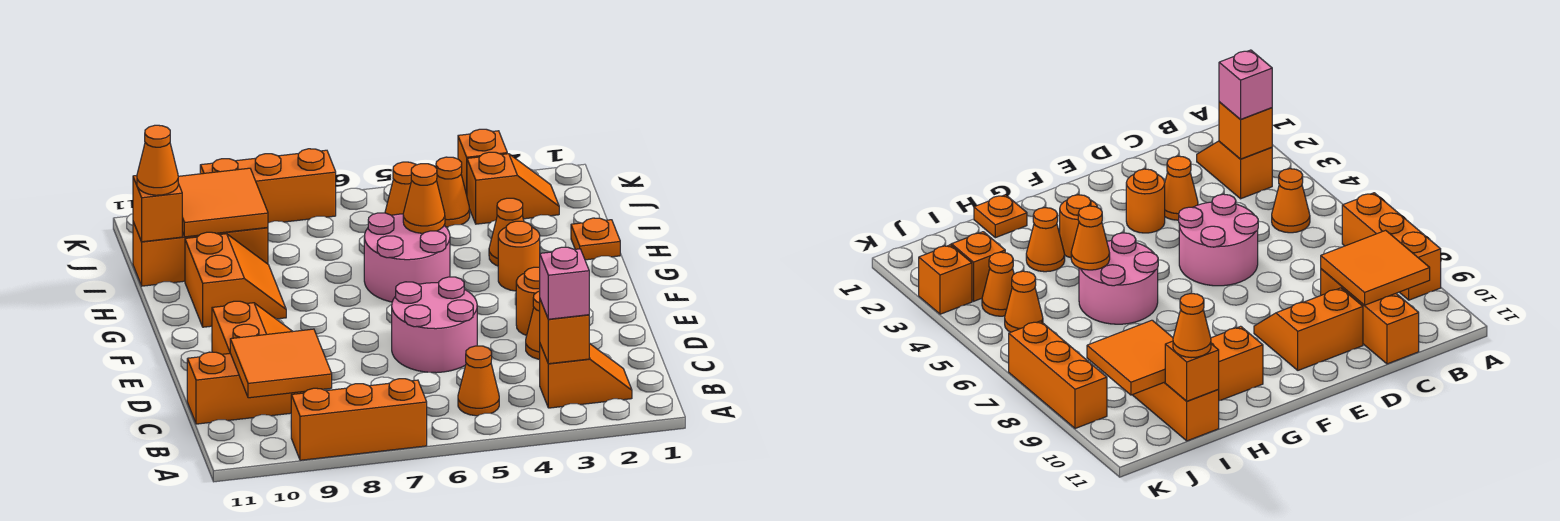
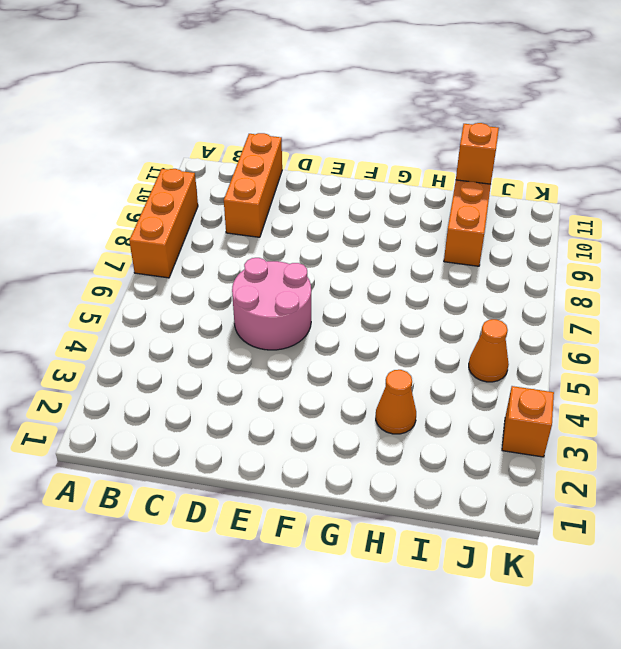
none -> orange 1x2 slope [540,343,632,408]
none -> orange 1x1 cone [458,346,499,416]
none -> orange 1x1 cone [526,291,540,359]

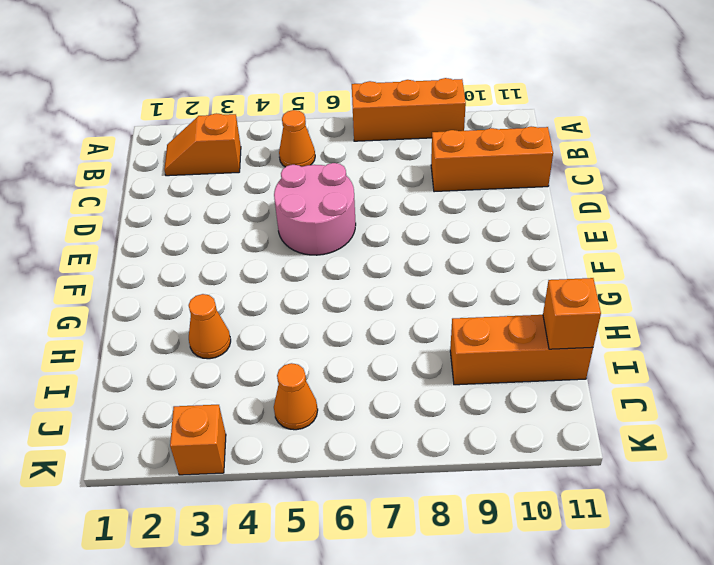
none -> orange 1x1 cone [526,291,540,359]
none -> orange 2x2 slope [212,301,293,354]
none -> orange 1x1 round brick [516,267,540,335]

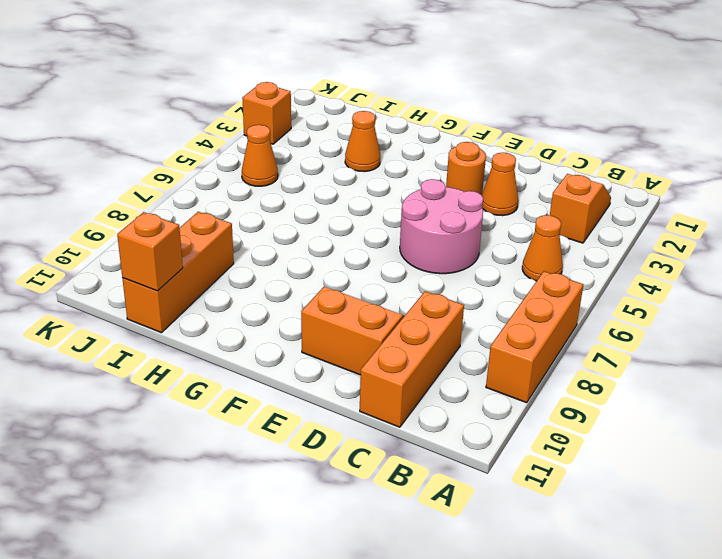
none -> orange 1x1 round brick [498,221,540,291]
none -> pink 2x2 round brick [364,213,450,302]
none -> orange 2x2 slope [185,232,286,327]

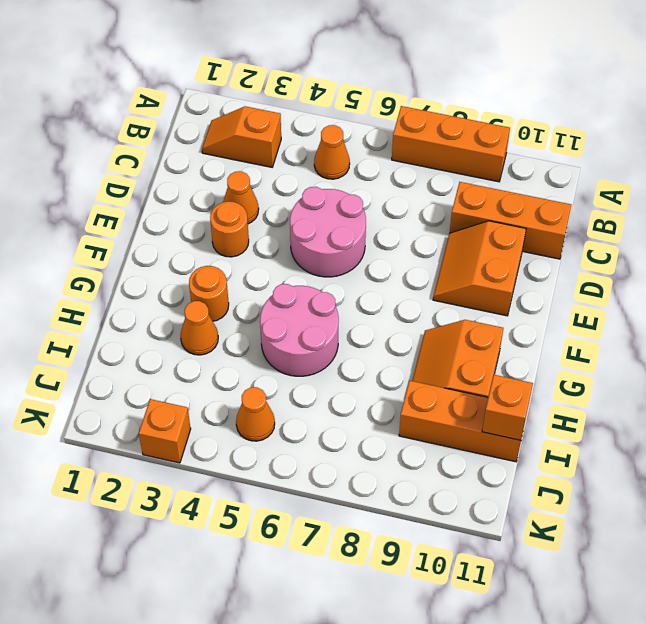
none -> orange 1x1 plate [571,218,620,260]
none -> orange 1x2 slope [467,152,559,224]
none -> orange 1x1 cone [436,157,470,227]

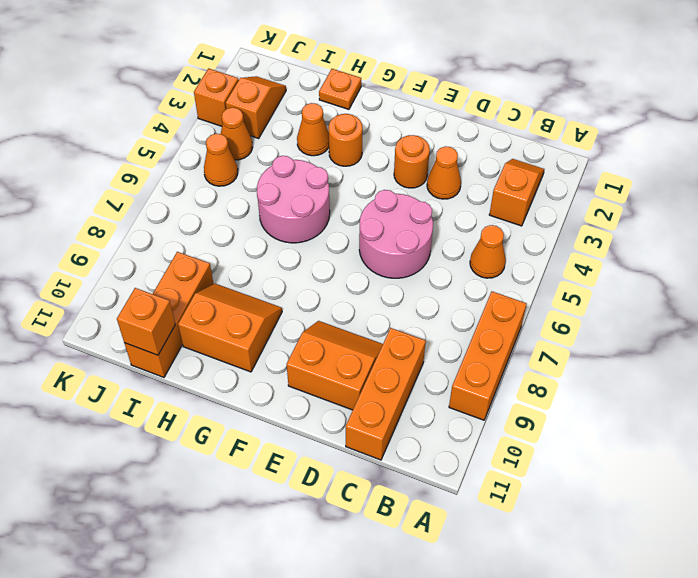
none -> orange 1x3 brick [200,149,336,223]
none -> orange 1x1 brick [540,300,589,364]
none -> orange 2x2 tile [230,329,332,398]

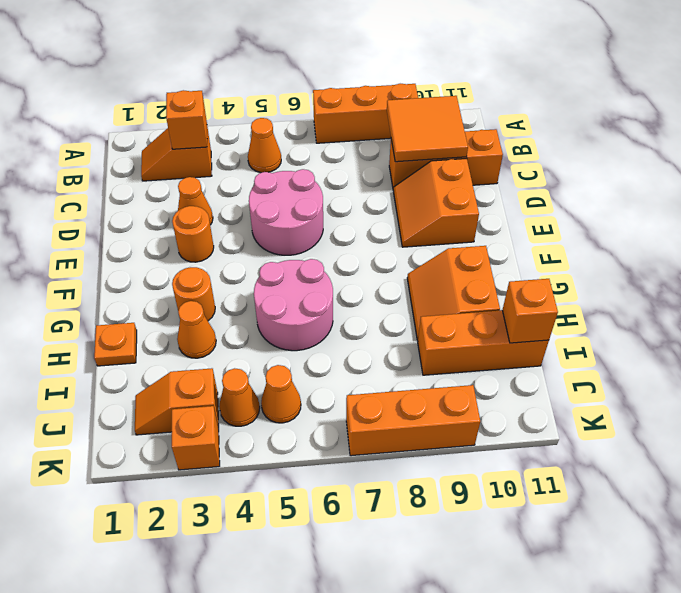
none -> orange 1x1 cone [403,164,445,233]
none -> orange 2x2 tile [178,168,268,237]
none -> pink 1x1 brick [540,247,589,319]

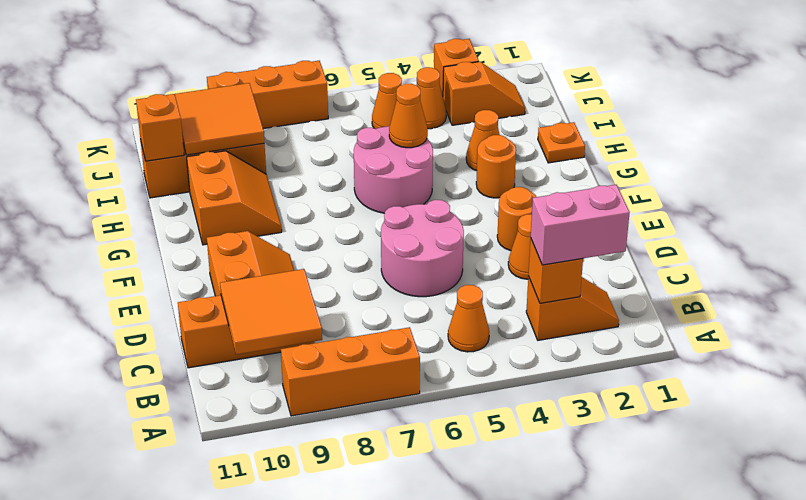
pink 1x2 brick [531,185,630,265] -> pink 1x1 brick [540,247,589,319]
none -> orange 1x1 cone [137,125,178,195]

